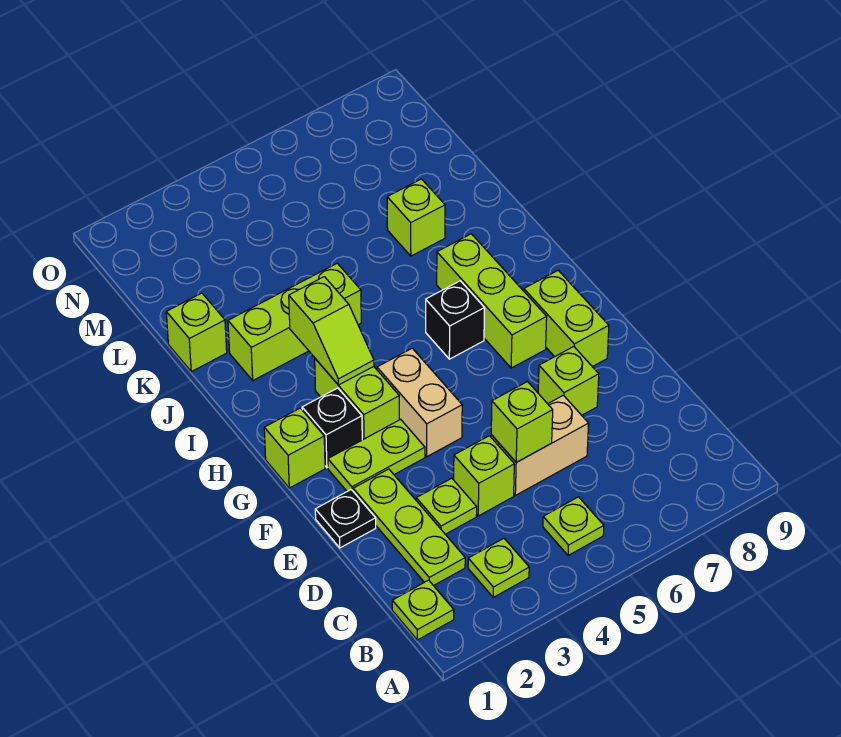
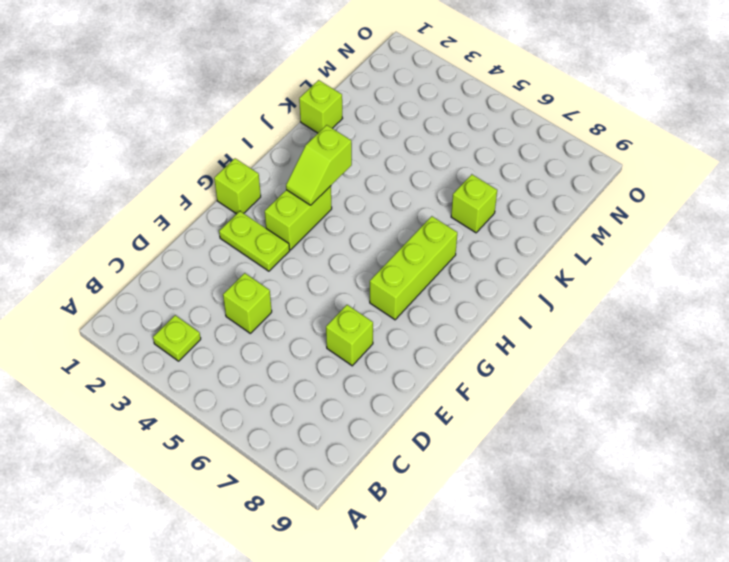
none -> lime 1x1 plate [392,580,454,640]
none -> lime 1x1 plate [543,497,604,556]
none -> lime 1x3 plate [353,469,465,586]

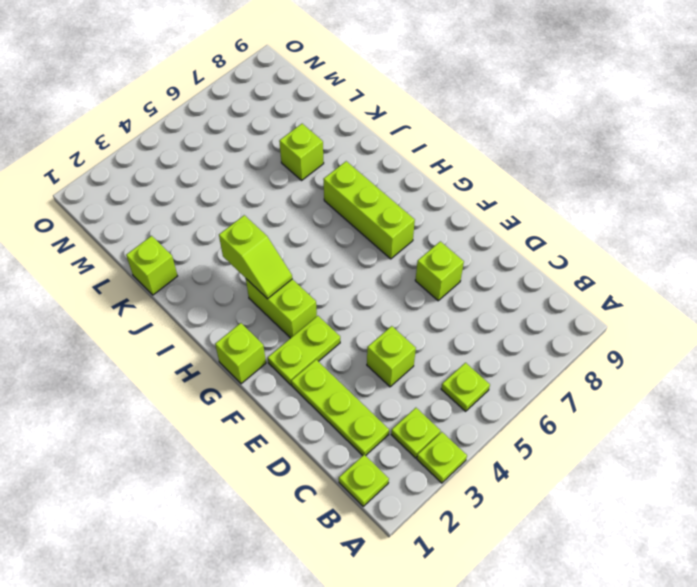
lime 1x1 plate [417,432,467,483] -> lime 1x1 plate moved to [416,478,477,534]
none -> tan 1x2 brick [491,395,589,495]
none -> black 1x1 plate [315,490,376,548]
none -> tan 1x2 brick [377,348,462,457]

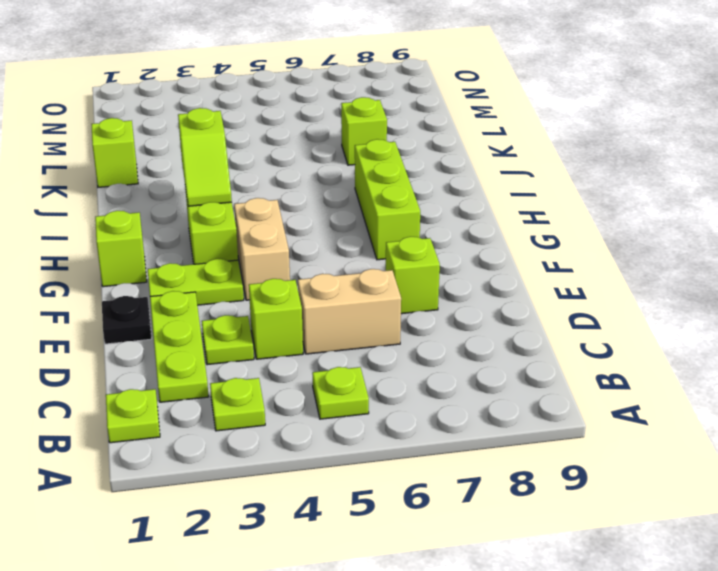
none -> lime 1x2 brick [524,270,609,367]
none -> black 1x1 brick [302,388,362,468]
none -> black 1x1 brick [426,281,485,359]

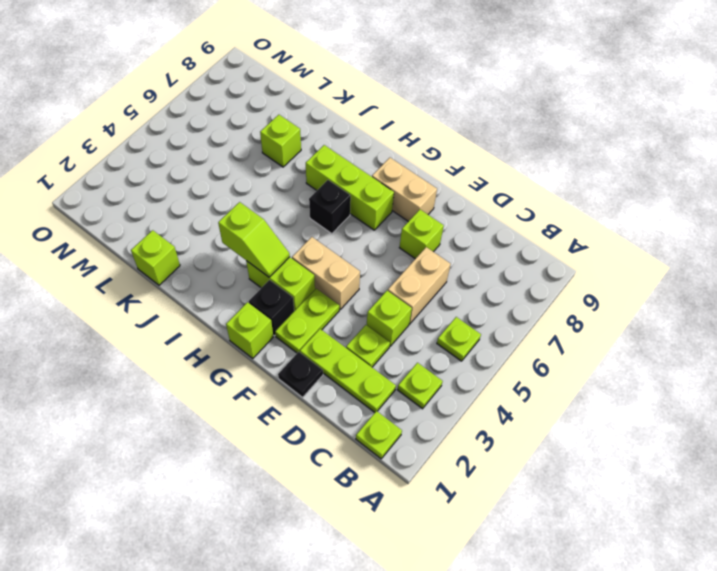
tan 1x2 brick [372,158,437,221] -> lime 1x2 brick [524,270,609,367]
none -> lime 1x3 brick [228,263,361,380]
none -> lime 1x1 brick [491,382,553,462]

